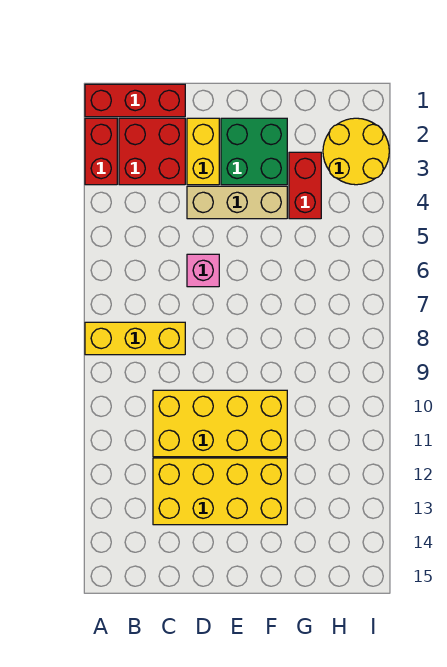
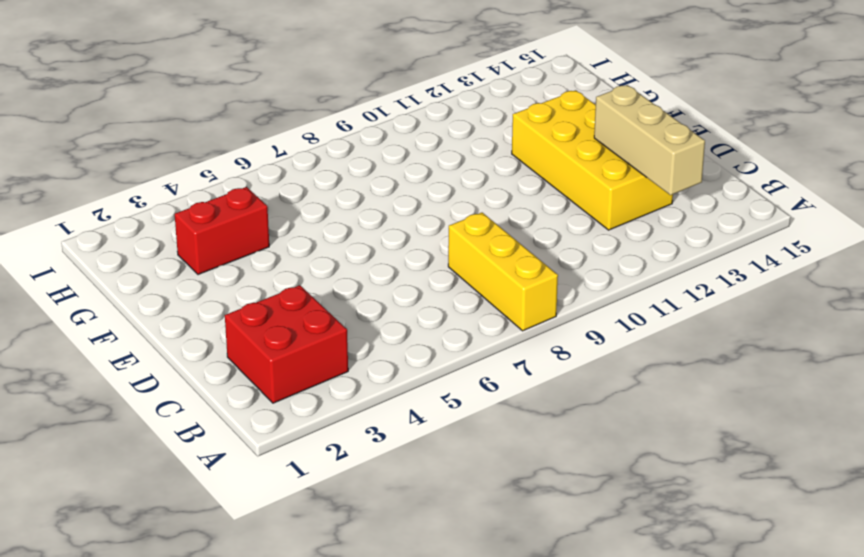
tan 1x3 brick [594,85,705,195] -> tan 1x3 brick moved to [187,186,287,219]
none -> red 1x3 brick [85,84,185,117]
none -> red 1x2 brick [85,118,117,185]
none -> yellow 2x4 brick [153,390,287,457]

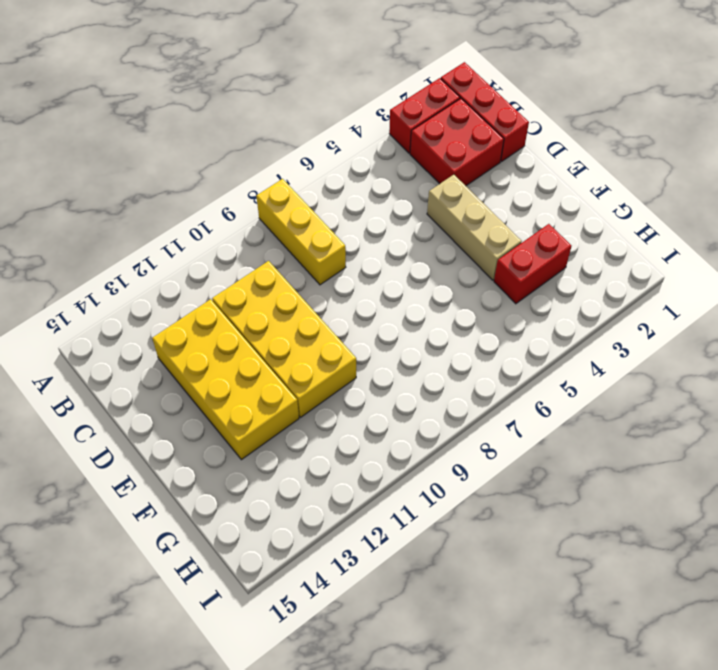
none -> yellow 1x2 brick [187,118,219,185]
none -> pink 1x1 brick [187,254,219,287]
none -> green 2x2 brick [221,118,287,185]

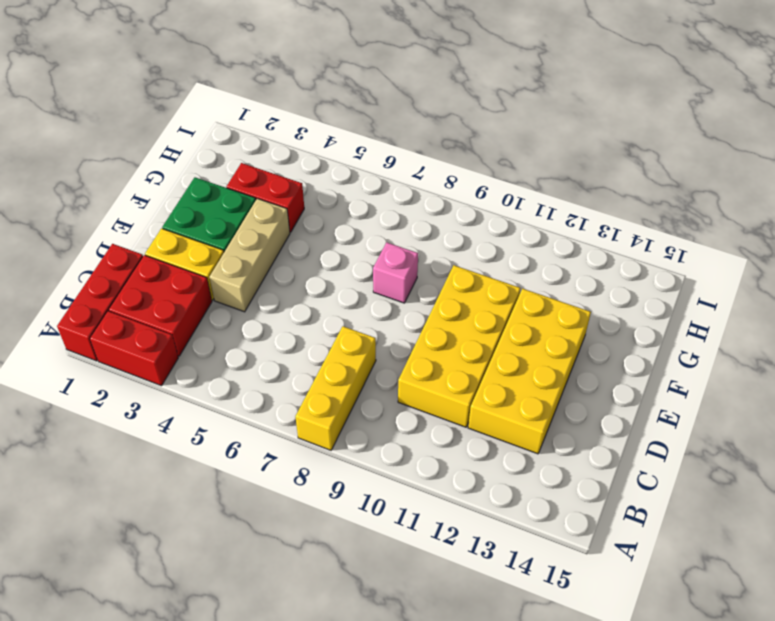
pink 1x1 brick [373,242,418,303] -> pink 1x1 brick moved to [187,254,219,287]
none -> yellow 2x2 round brick [323,118,389,185]

